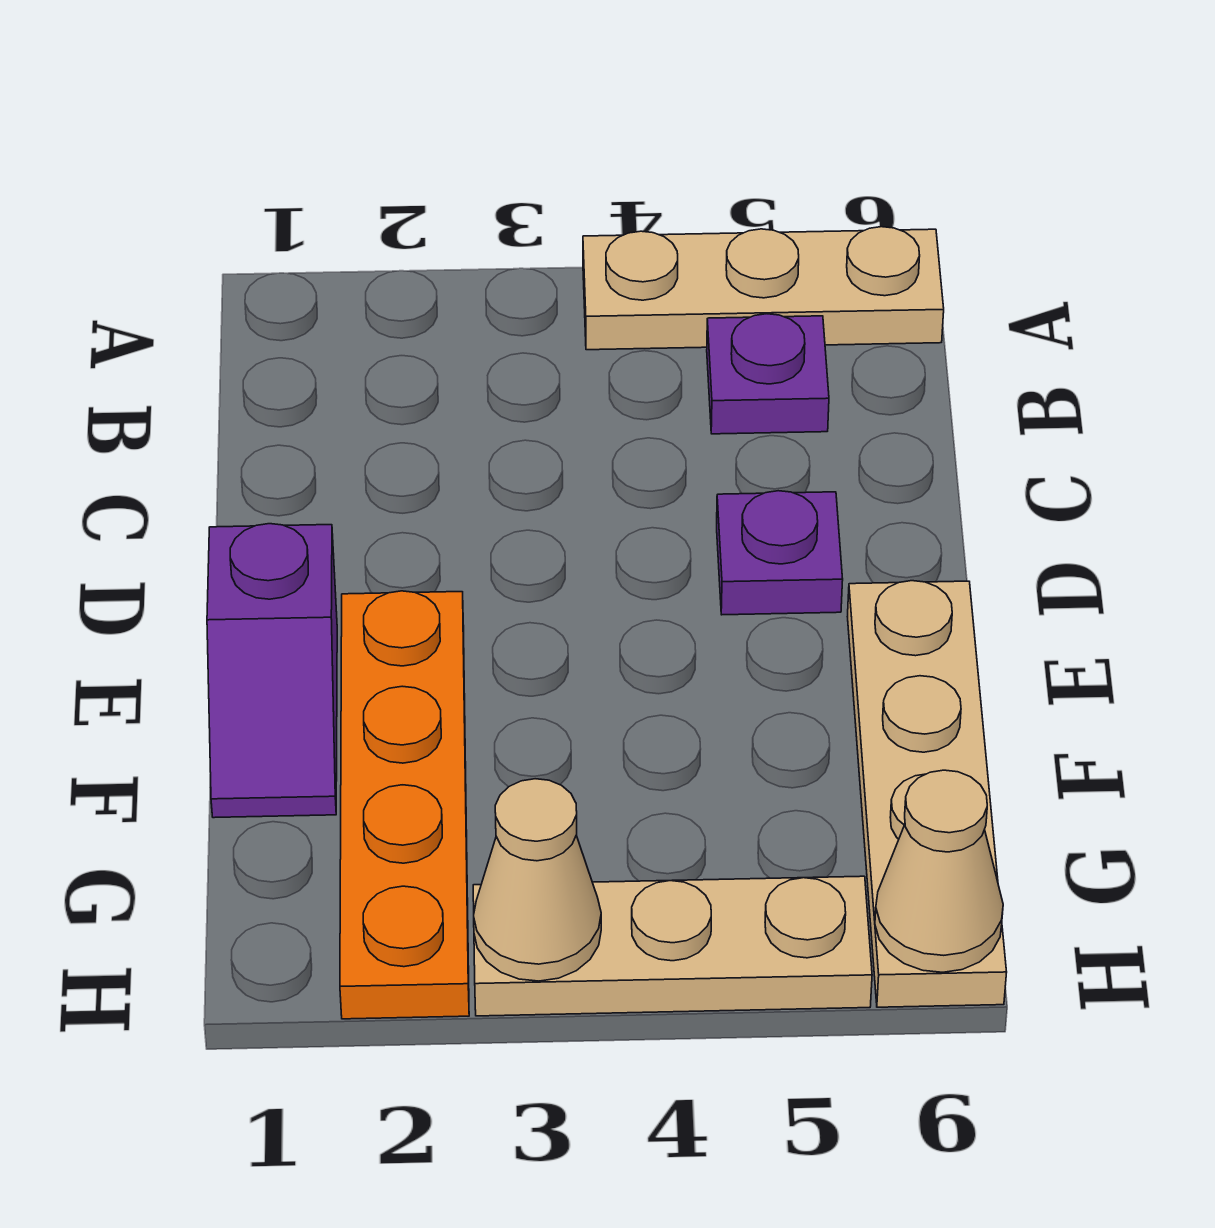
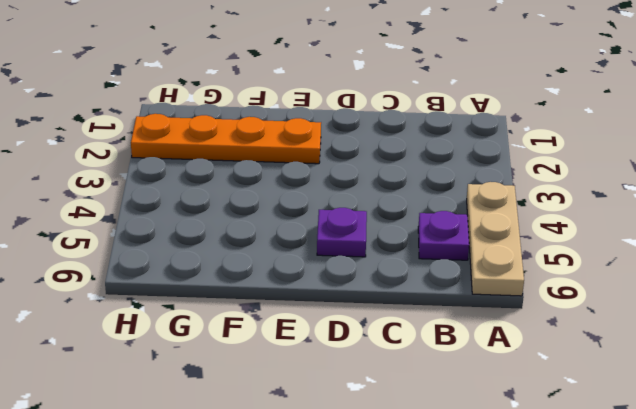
none -> purple 1x2 slope [207,524,337,818]
none -> tan 1x4 plate [847,581,1007,1007]

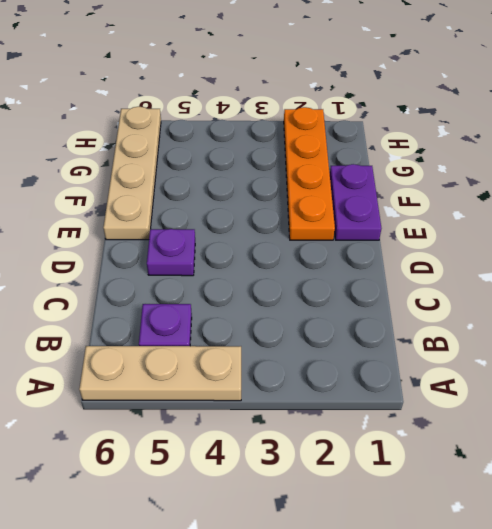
purple 1x2 plate [330,164,381,240] -> purple 1x2 slope [207,524,337,818]
none -> tan 1x3 plate [473,876,872,1016]
none -> tan 1x1 cone [474,779,601,981]

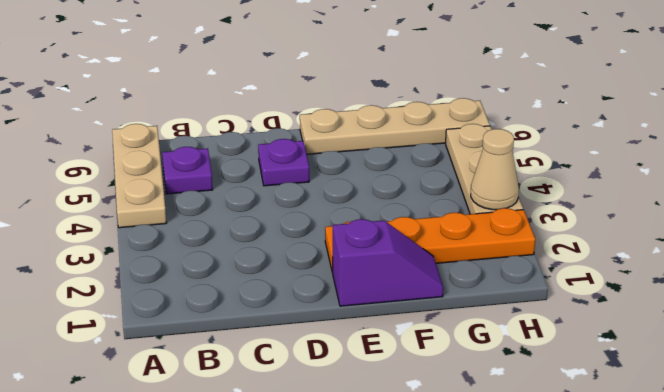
none -> tan 1x1 cone [875,770,1003,972]

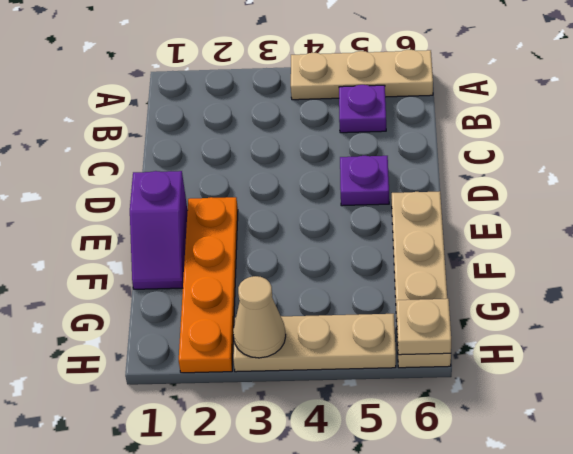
tan 1x1 plate [397,299,451,355] -> tan 1x1 cone [875,770,1003,972]

